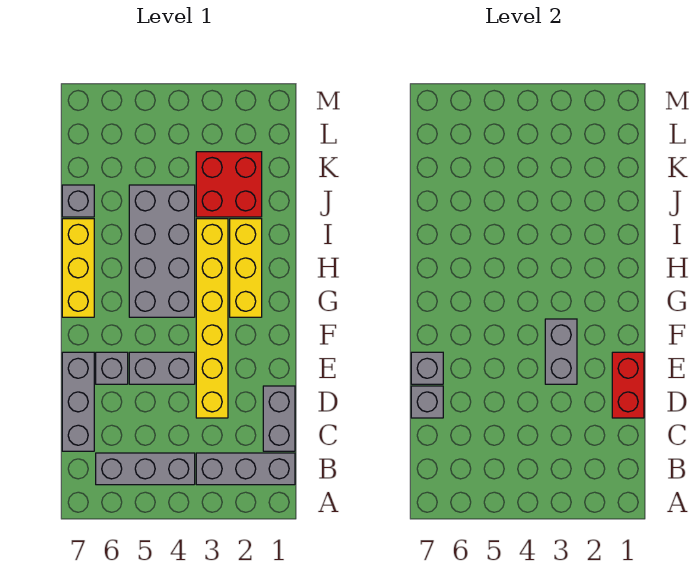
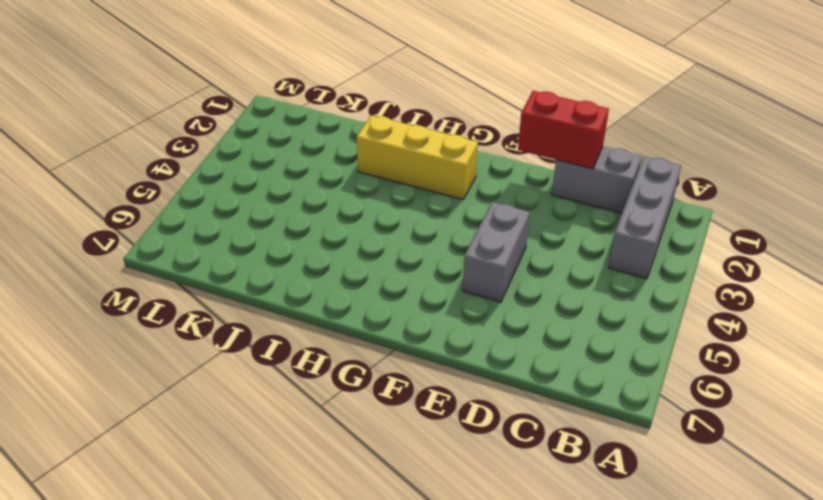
none -> grey 1x3 brick [96,453,195,485]
none -> grey 1x3 brick [62,352,94,451]
none -> yellow 1x6 brick [196,219,228,418]

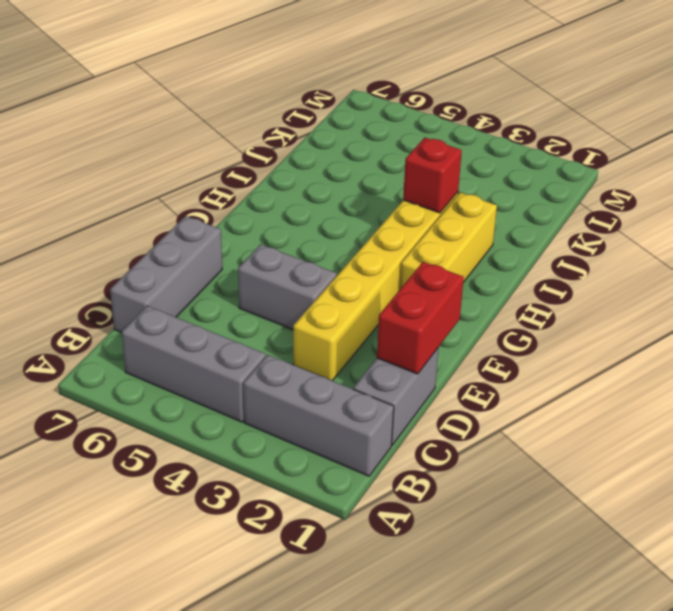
red 1x1 brick [403,138,462,213] -> none
none -> grey 1x1 brick [96,352,128,384]
none -> grey 2x4 brick [129,185,195,317]
none -> yellow 1x3 brick [62,219,94,317]

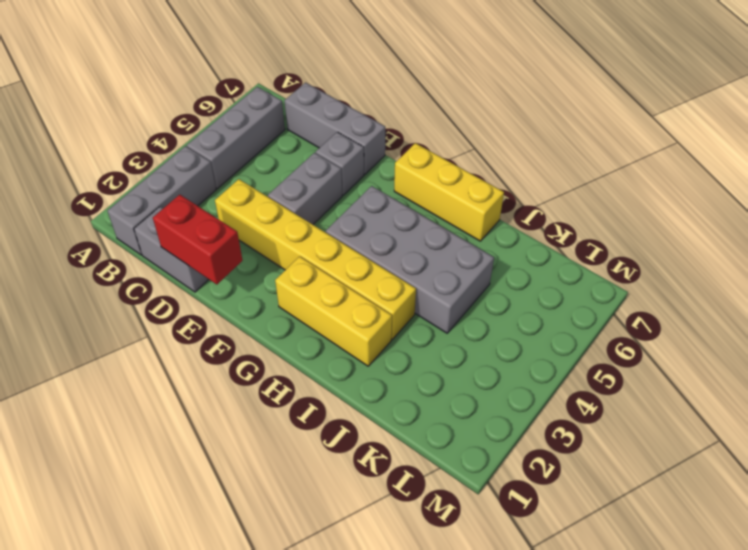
none -> red 2x2 brick [196,152,262,217]
none -> grey 1x1 brick [62,185,94,217]
none -> grey 1x1 brick [411,386,443,418]

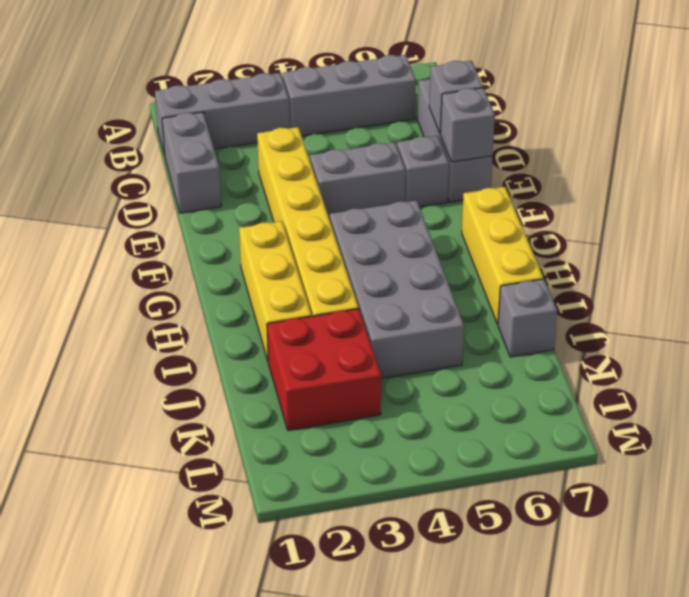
none -> red 1x2 brick [612,352,644,418]
none -> grey 1x2 brick [545,319,577,384]

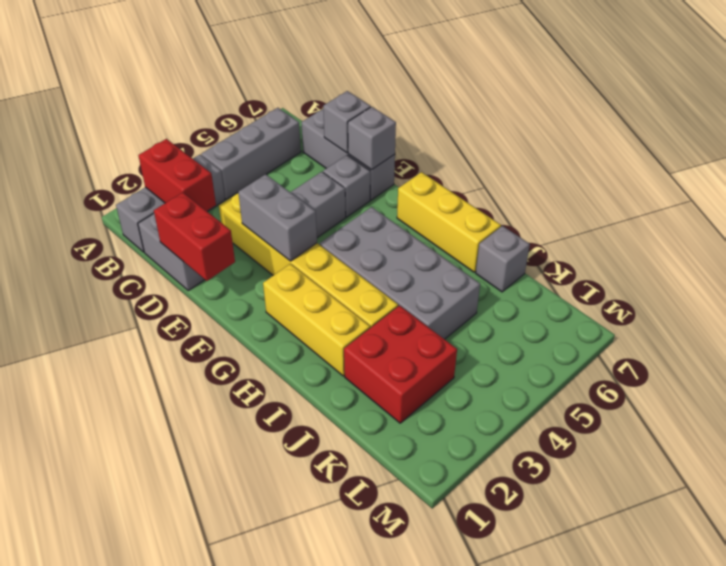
red 1x2 brick [139,139,216,211] -> none

